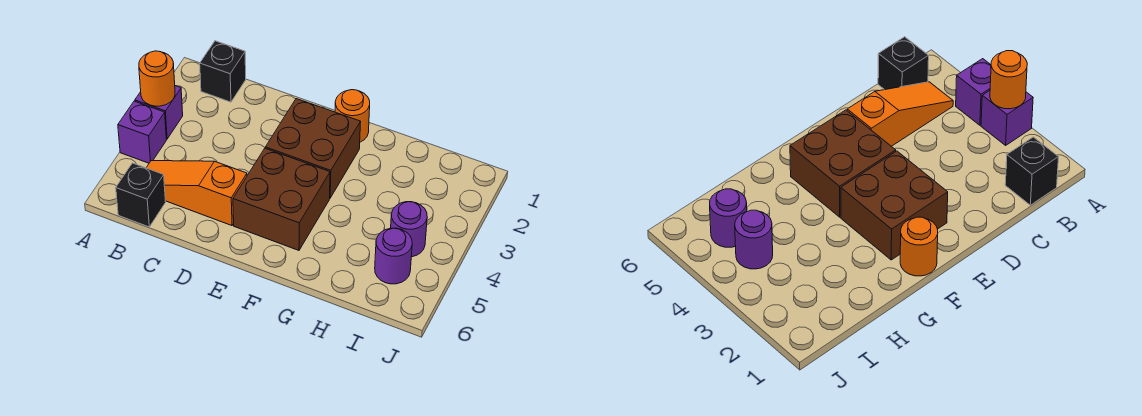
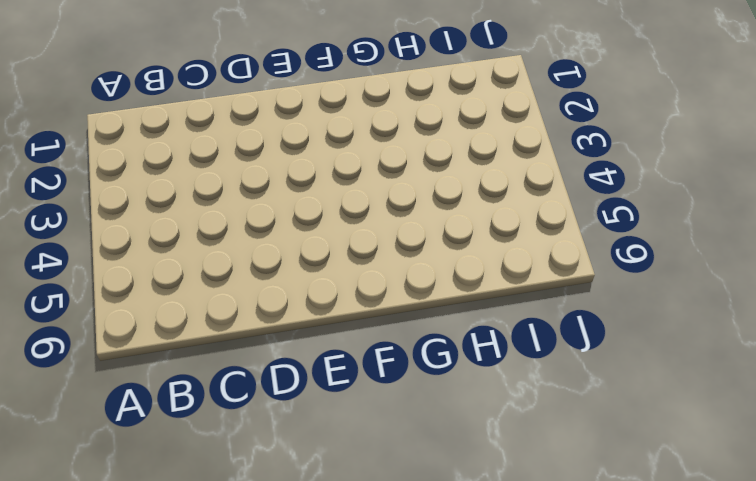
none -> purple 1x1 brick [135,86,183,139]
none -> purple 1x1 brick [118,101,166,163]

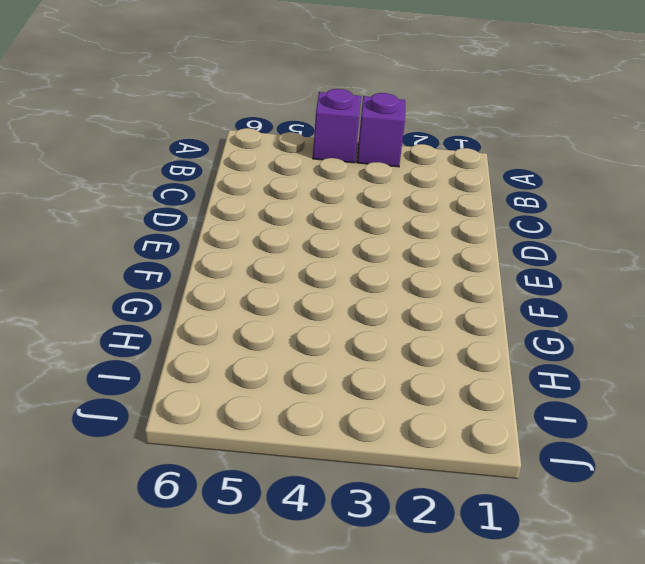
none -> black 1x1 brick [200,41,246,102]
none -> orange 1x3 slope [146,161,247,226]

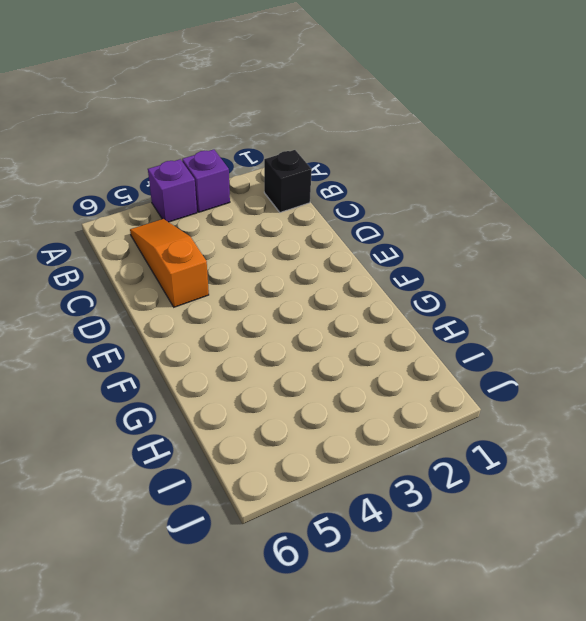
none -> black 1x1 brick [116,163,166,227]
none -> brown 2x2 brick [265,99,361,198]

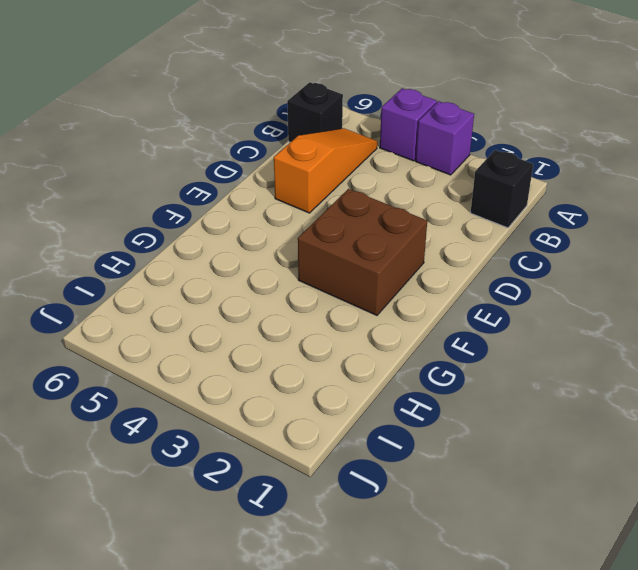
none -> brown 2x2 brick [233,148,330,250]
none -> orange 1x1 round brick [335,90,370,142]

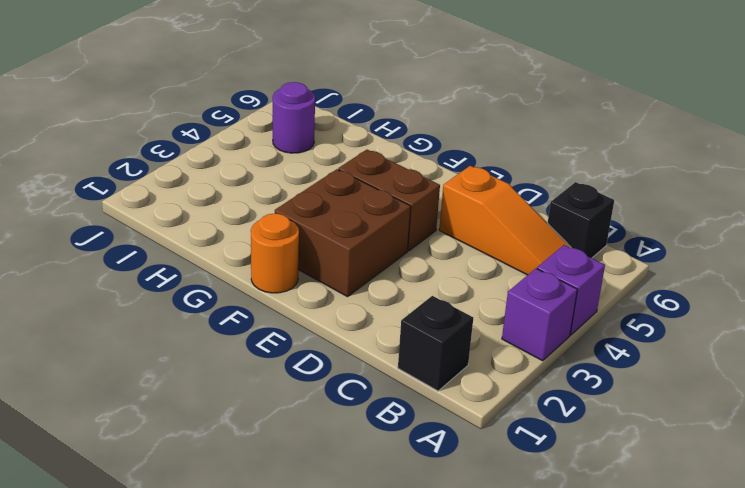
brown 1x2 brick [338,150,440,251] -> brown 2x2 brick [233,148,330,250]
none -> purple 1x1 round brick [391,202,427,257]
none -> orange 1x1 round brick [139,51,175,106]

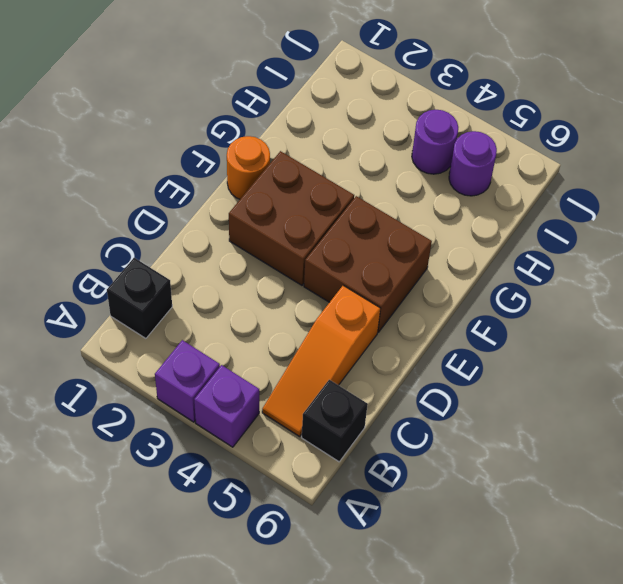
none -> orange 1x1 round brick [139,51,175,106]

